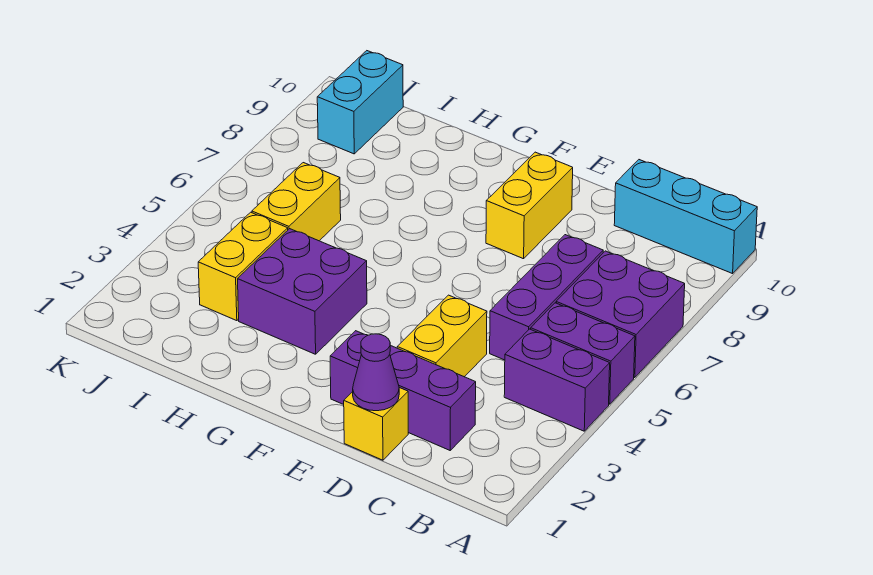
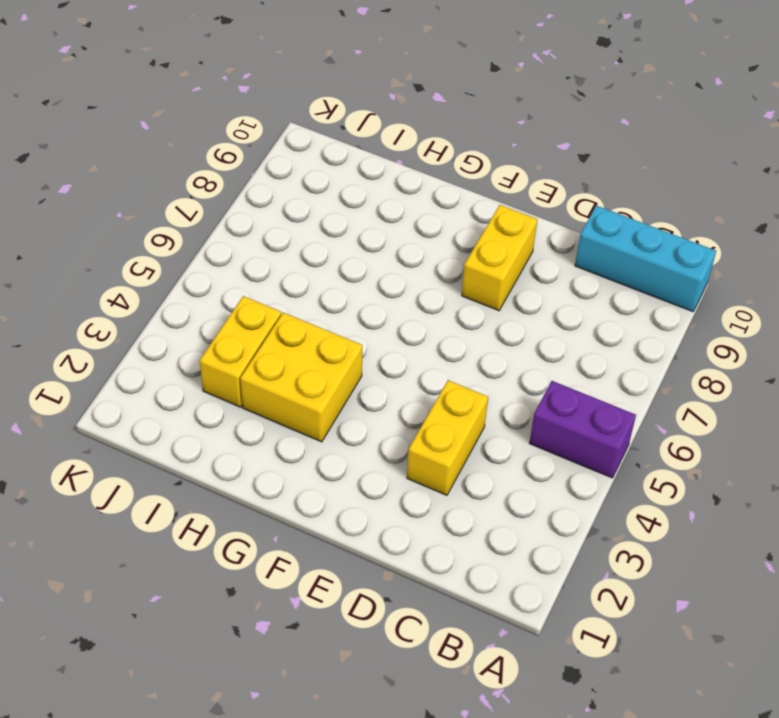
yellow 2x2 brick [240,313,362,442] -> purple 2x2 brick [238,229,367,354]
none -> purple 1x2 brick [504,329,610,431]
none -> purple 2x2 brick [556,251,685,378]
none -> purple 1x3 brick [330,331,476,450]

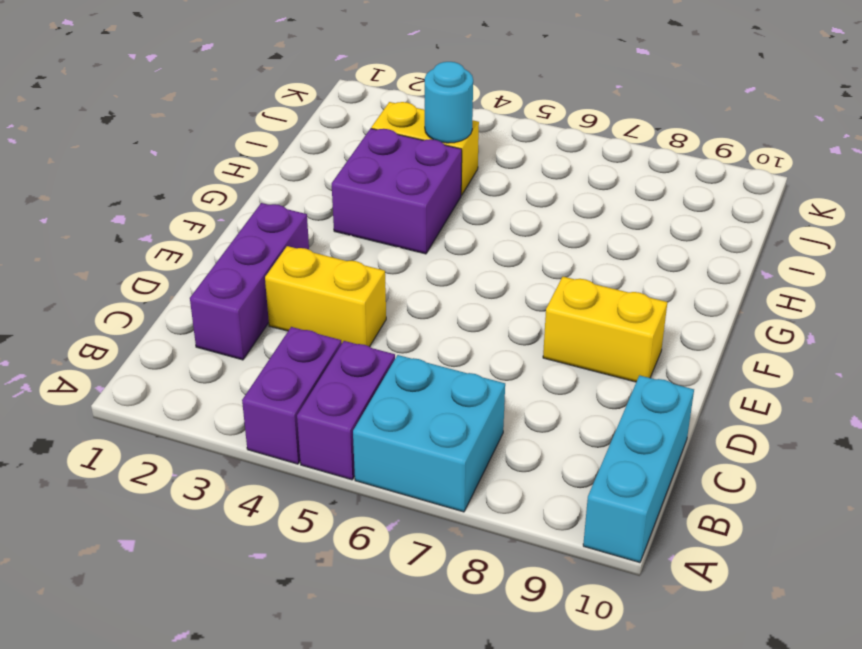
cyan 2x2 brick [353,355,505,512] -> purple 2x2 brick [556,251,685,378]
cyan 1x1 round brick [425,62,473,143] -> none
none -> purple 1x3 brick [490,235,603,360]
none -> yellow 1x1 brick [344,388,408,460]
none -> yellow 1x2 brick [252,163,341,241]

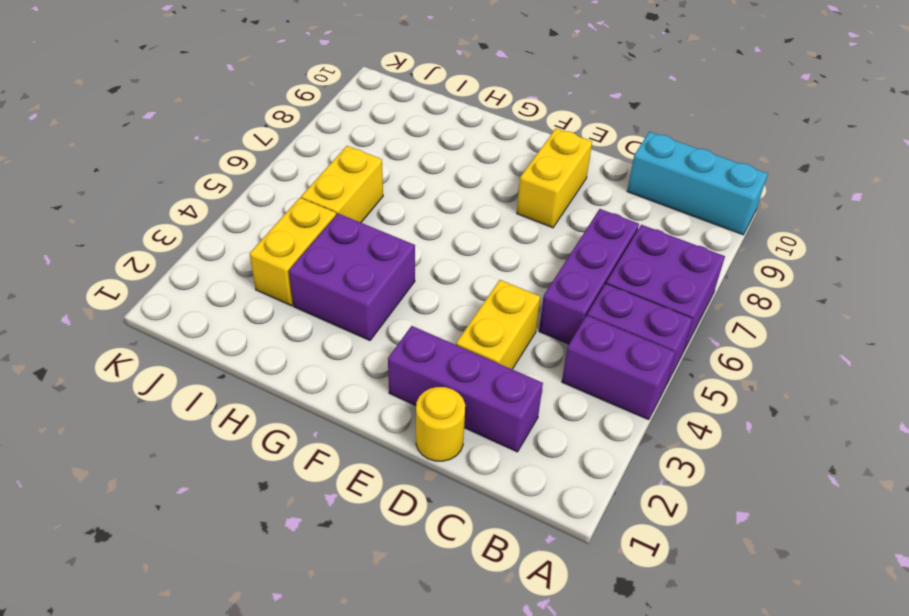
yellow 1x1 round brick [416,387,465,461] -> yellow 1x1 brick [344,388,408,460]
none -> cyan 1x2 brick [317,51,403,154]
none -> purple 1x1 cone [353,334,399,411]

